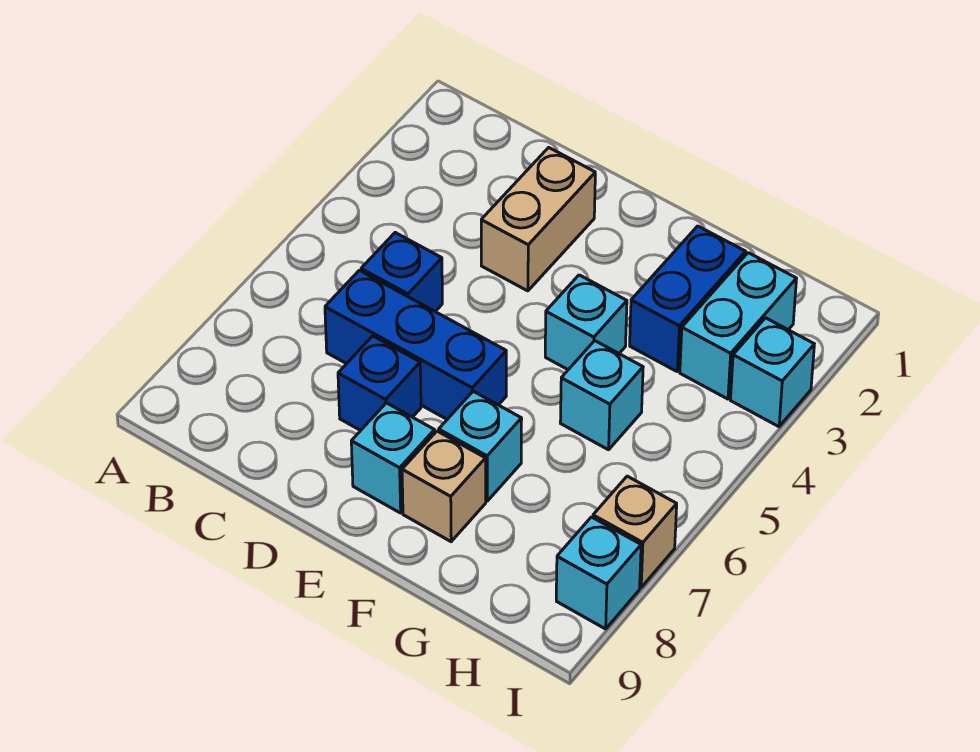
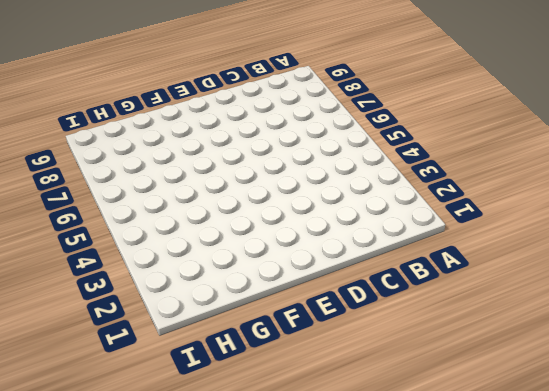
none -> blue 1x1 brick [361,233,442,312]
none -> blue 1x3 brick [325,270,506,419]
none -> tan 1x2 brick [481,147,595,291]

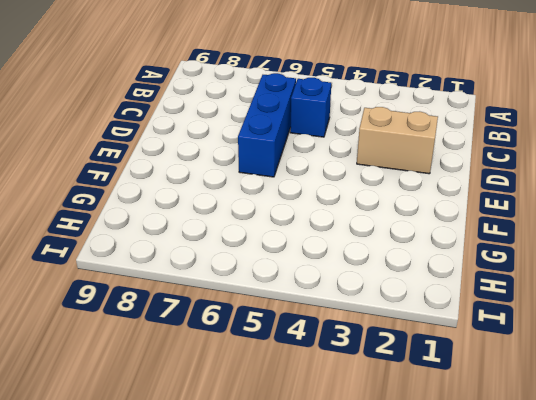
none -> blue 1x1 brick [338,336,421,430]
none -> cyan 1x1 brick [351,403,435,513]
none -> cyan 1x1 brick [545,275,627,370]

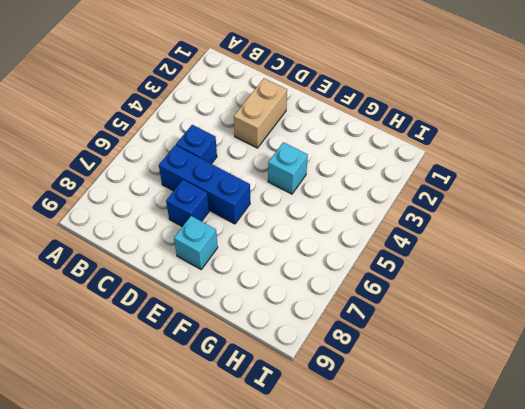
none -> cyan 1x1 brick [439,391,522,501]
none -> tan 1x1 brick [402,431,486,542]
none -> blue 1x2 brick [630,226,746,371]

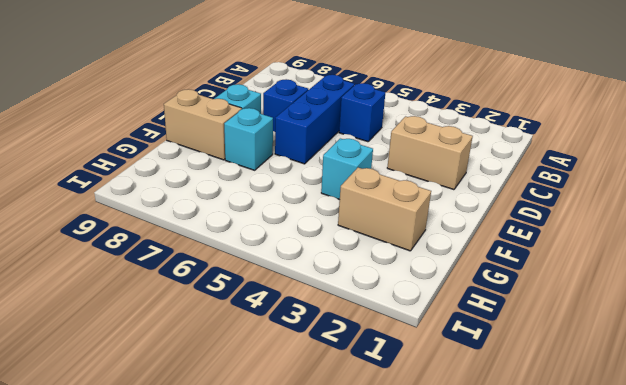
tan 1x2 brick [164,89,242,160] -> tan 1x1 brick [402,431,486,542]
tan 1x2 brick [338,168,431,251] -> blue 1x2 brick [630,226,746,371]
none -> cyan 1x1 brick [560,341,643,450]
none -> cyan 1x2 brick [680,253,797,399]
none -> cyan 1x1 brick [731,318,814,427]

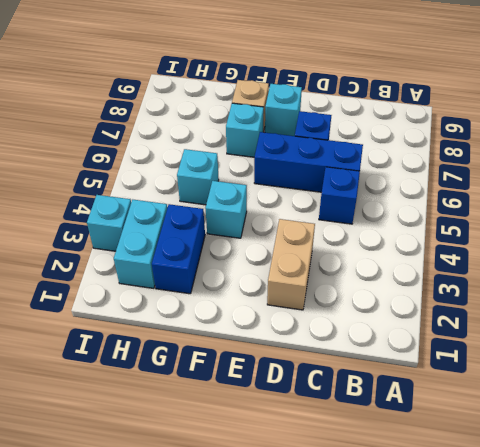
none -> tan 1x1 brick [593,476,677,587]
none -> cyan 1x1 brick [556,517,641,629]

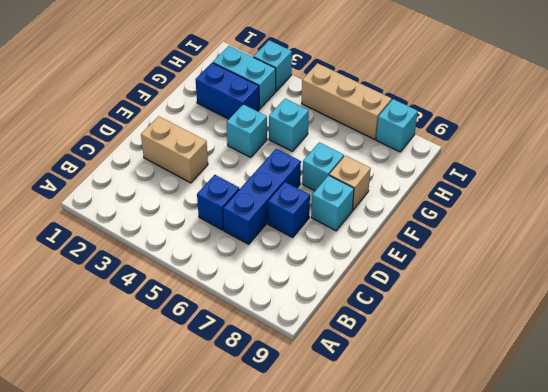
tan 1x3 brick [302,63,392,139] -> tan 1x1 brick [593,476,677,587]

